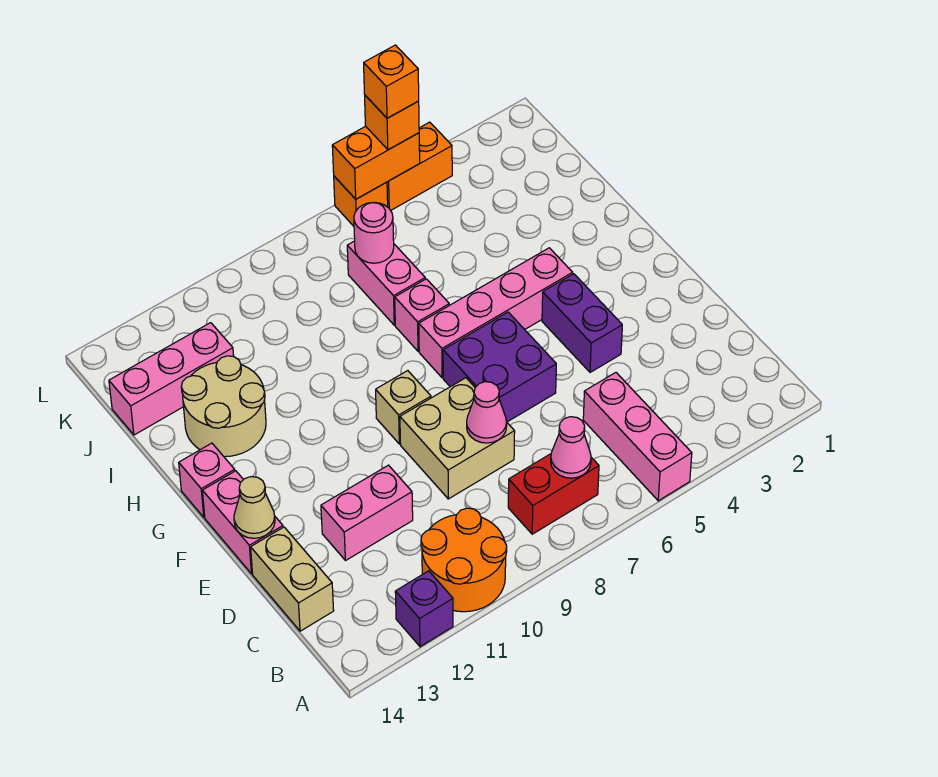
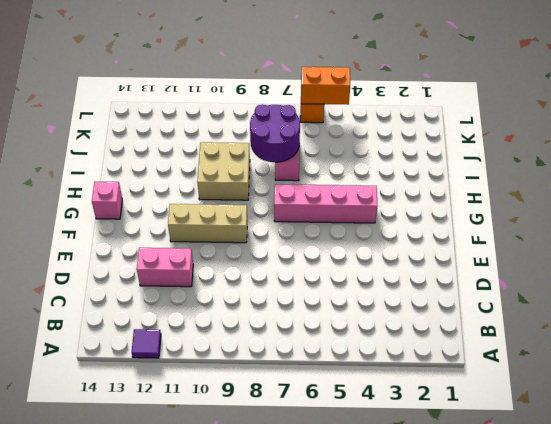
purple 1x1 tile [132,329,161,358] -> purple 1x1 brick [395,571,453,647]
tan 1x3 brick [168,204,247,243] -> tan 1x1 brick [376,371,431,444]
tan 2x2 brick [197,142,250,200] -> tan 2x2 brick moved to [400,378,515,499]
purple 2x2 round brick [250,104,300,163] -> pink 1x1 round brick [354,202,394,263]
none -> pink 1x3 brick [583,373,692,501]
none -> orange 2x2 round brick [421,508,507,612]
none -> red 1x2 brick [508,454,599,534]

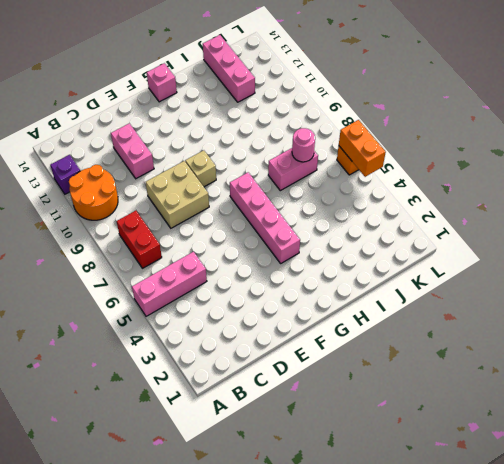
none -> tan 1x2 brick [251,527,334,631]
none -> purple 1x2 brick [542,274,622,372]
none -> purple 2x2 brick [443,312,556,422]

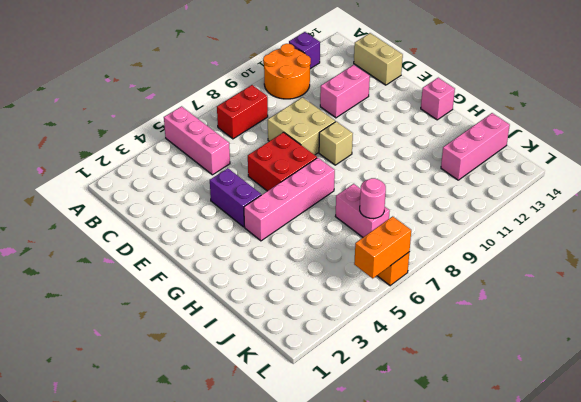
red 2x2 brick [248,132,317,191] -> purple 2x2 brick [443,312,556,422]
none -> pink 1x2 brick [202,471,283,574]
none -> pink 1x1 brick [395,279,449,351]
none -> tan 2x2 round brick [181,356,266,457]

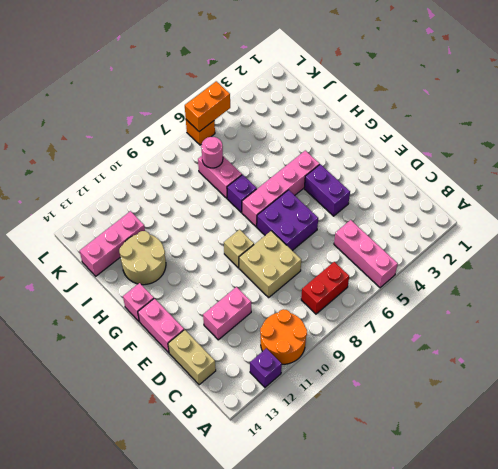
purple 1x1 brick [227,175,257,212] -> pink 1x1 brick [395,279,449,351]
none -> orange 1x2 brick [387,122,452,210]
none -> pink 1x1 cone [551,417,591,478]
none -> pink 1x1 cone [467,382,507,443]

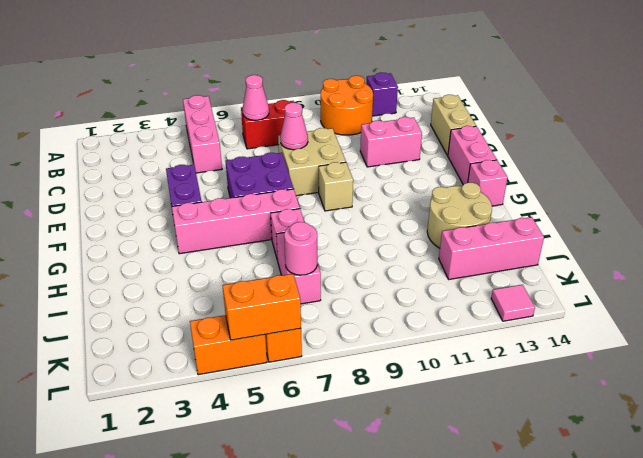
pink 1x1 tile [491,285,535,321] -> none
none -> tan 1x1 cone [234,477,275,538]
none -> orange 1x1 brick [365,95,419,150]
none -> orange 1x1 brick [364,45,419,118]

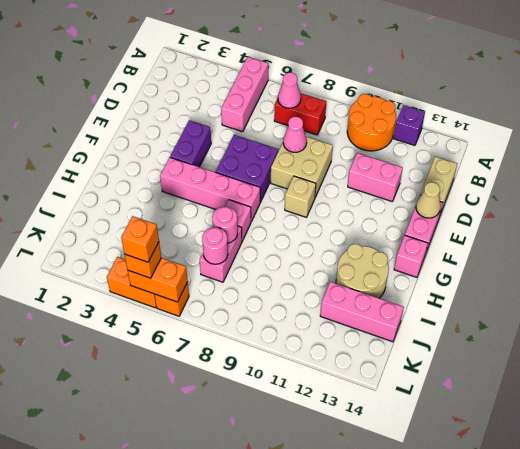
pink 1x1 round brick [212,206,238,243] -> none

